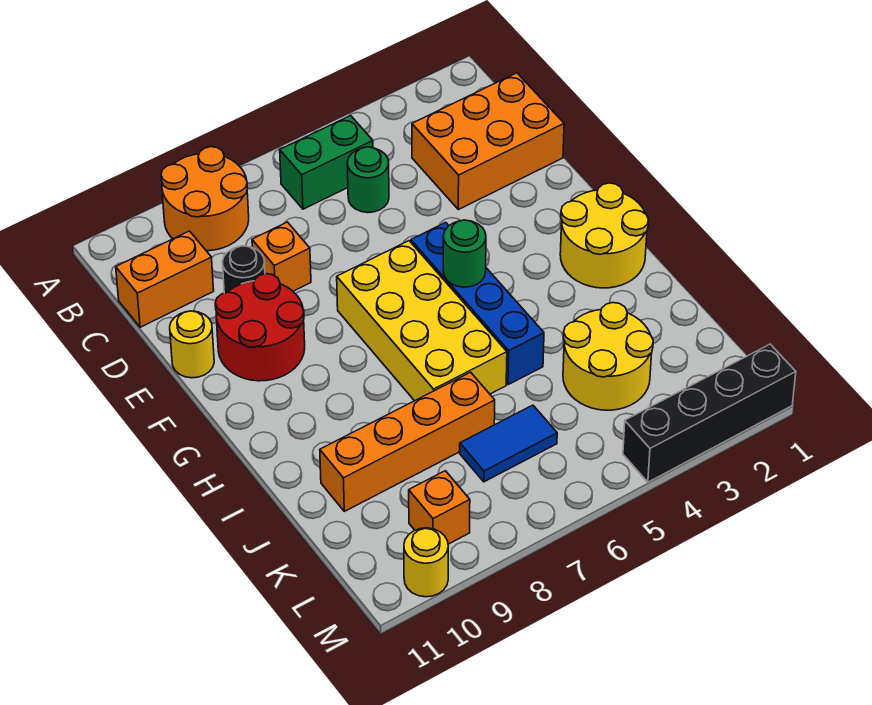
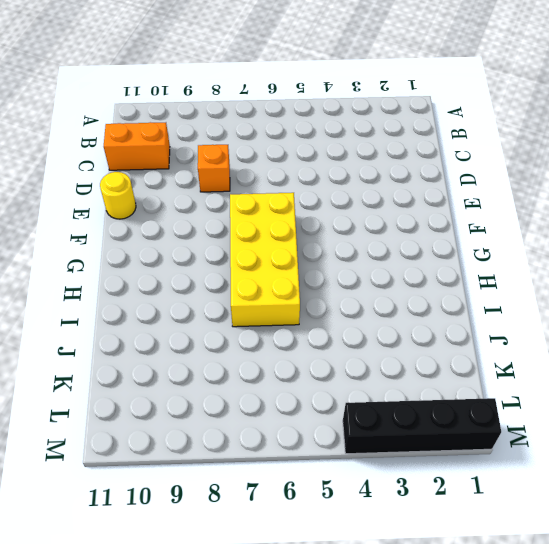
none -> orange 2x2 round brick [161,147,249,251]
none -> green 1x2 brick [280,116,373,209]
none -> orange 2x3 brick [412,73,564,210]

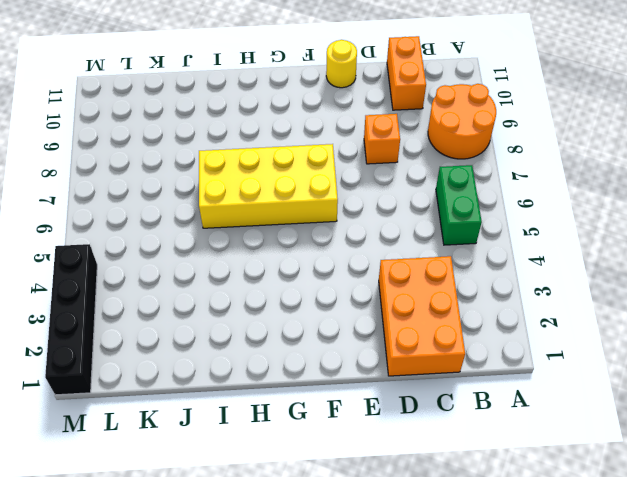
none -> green 1x1 round brick [347,147,389,213]
none -> black 1x1 round brick [222,246,265,293]
none -> red 2x2 round brick [215,274,305,381]

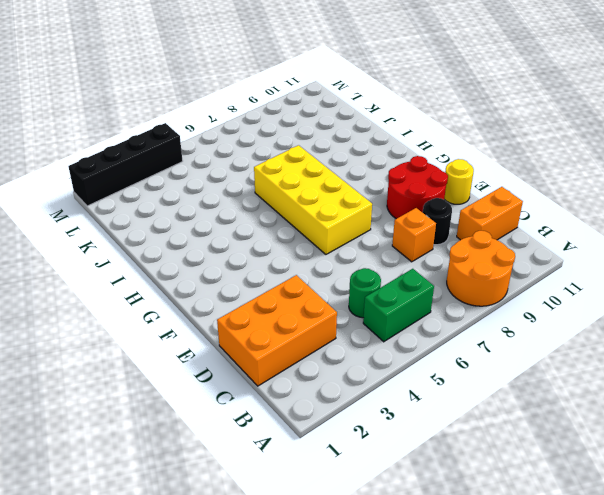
none -> blue 1x4 brick [411,222,544,385]
none -> yellow 2x2 round brick [560,183,649,288]
none -> yellow 2x2 round brick [563,303,653,410]

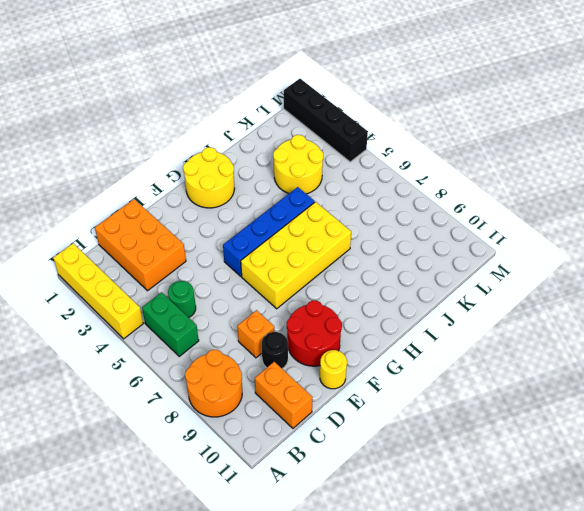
yellow 1x4 brick [53,243,143,339] -> none
none -> orange 1x4 brick [320,372,495,511]
none -> blue 1x2 tile [460,405,557,482]
none -> orange 1x1 brick [409,471,470,544]

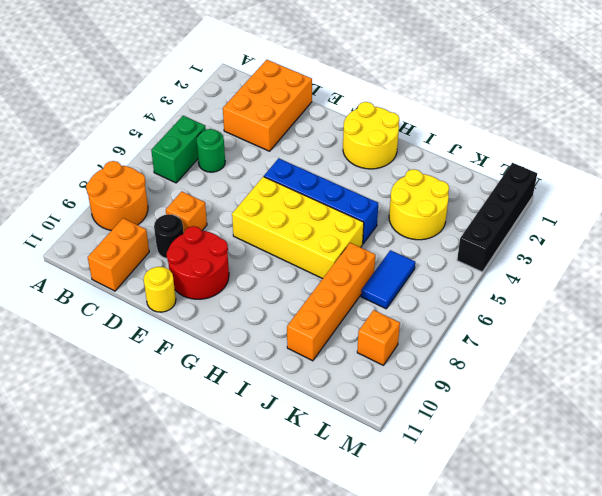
none -> yellow 1x1 round brick [404,528,448,597]
none -> green 1x1 round brick [443,220,486,287]

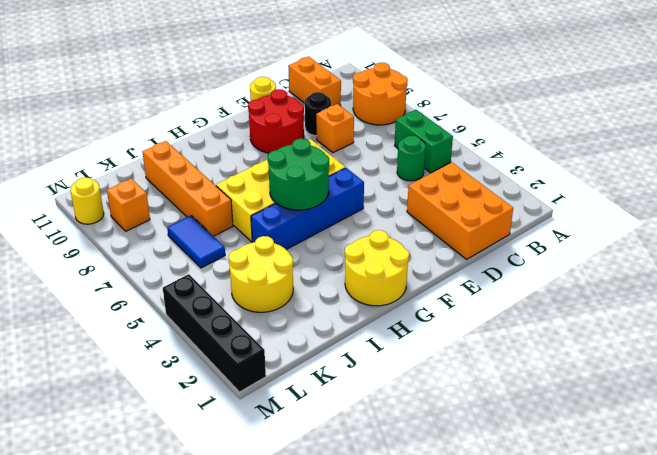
green 2x2 round brick [268,139,329,210] -> green 1x1 round brick [443,220,486,287]

